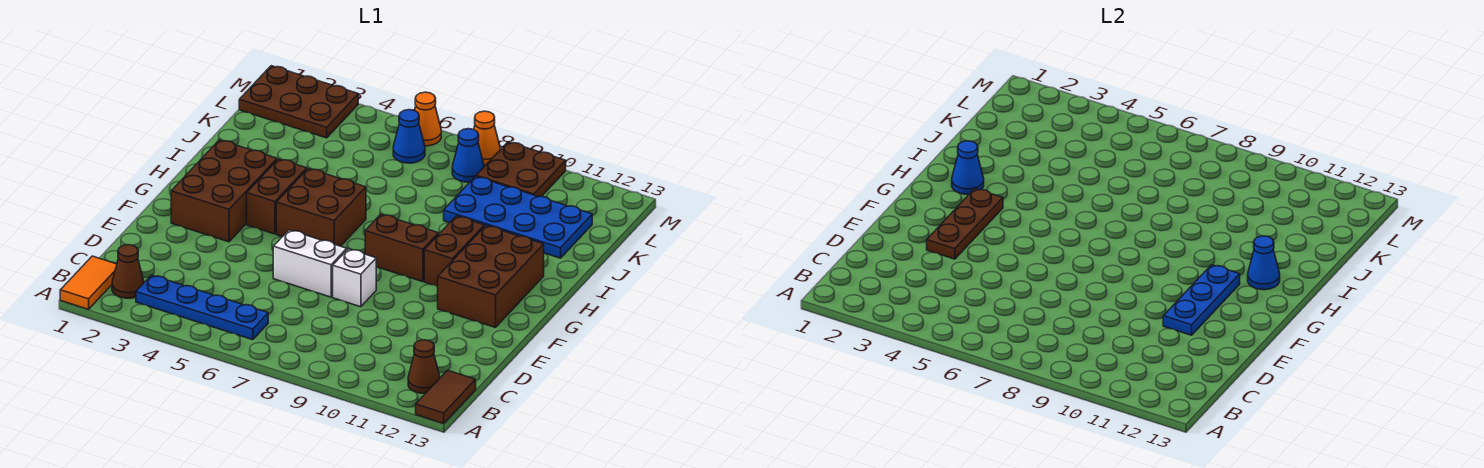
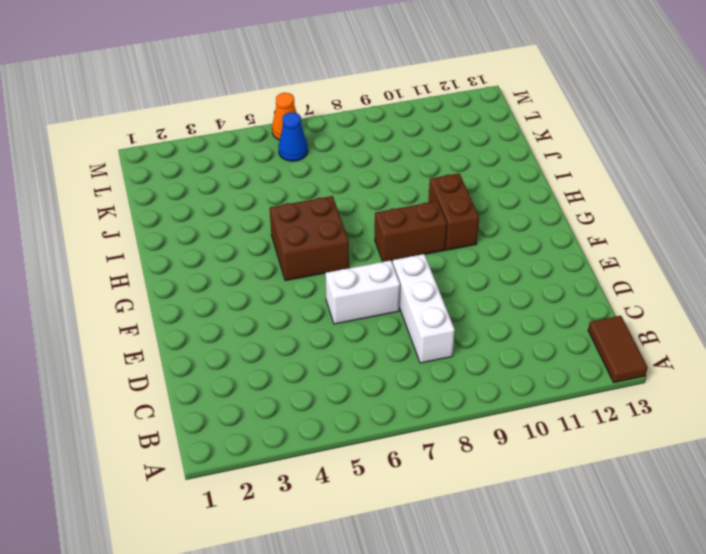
white 1x3 brick [393,254,455,363] -> white 1x1 brick [333,249,376,307]
none -> orange 1x2 tile [60,256,117,309]
none -> brown 1x1 cone [112,245,144,298]
none -> blue 1x4 plate [136,275,268,340]

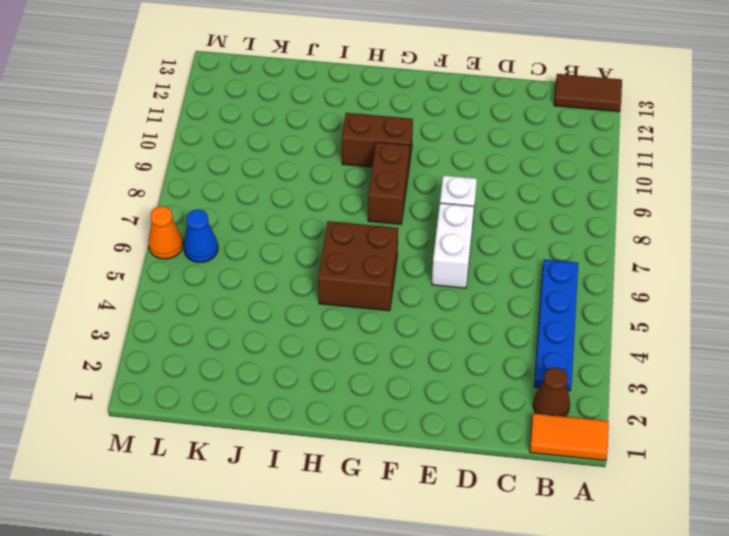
none -> brown 1x1 cone [408,340,440,393]
none -> brown 2x3 brick [171,140,277,242]
none -> brown 2x3 brick [437,226,544,328]

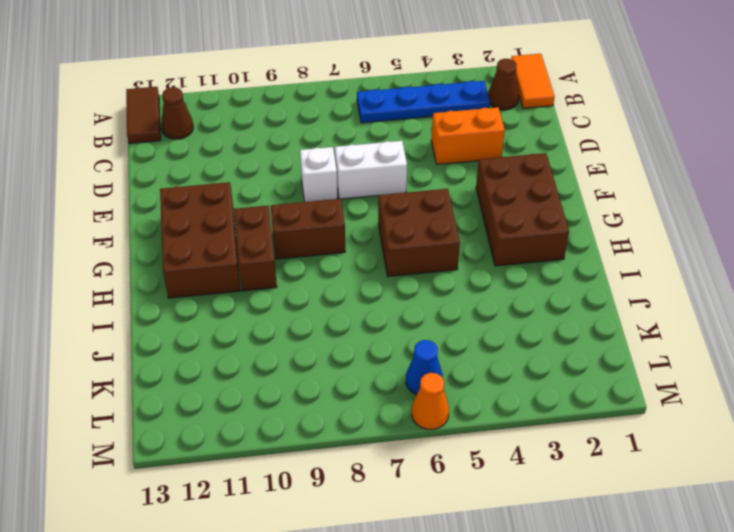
orange 1x2 brick [431,107,505,164] -> none
none -> brown 1x2 brick [247,159,307,234]
none -> blue 2x4 plate [444,176,592,258]
none -> brown 2x3 plate [239,66,358,138]

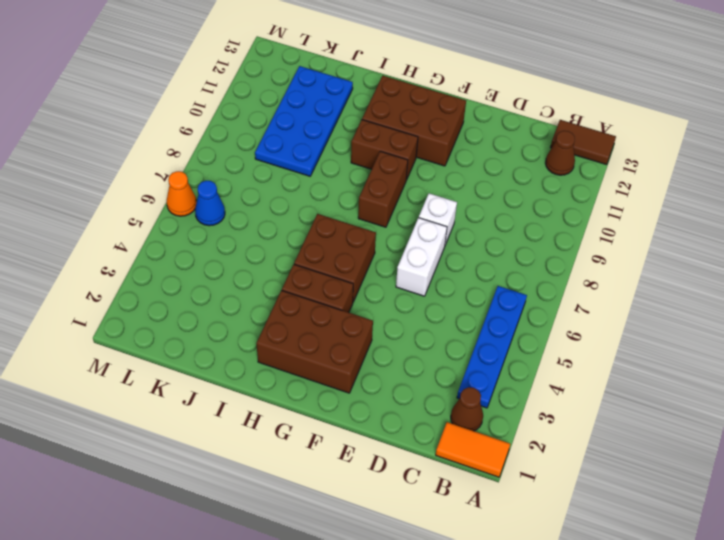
none -> brown 2x3 plate [239,66,358,138]
none -> blue 1x1 cone [452,129,484,182]
none -> brown 2x2 plate [476,142,566,197]

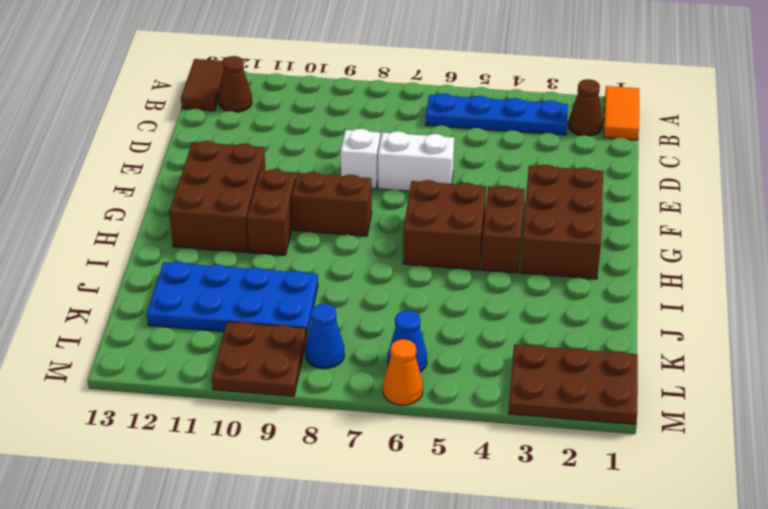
none -> orange 1x1 cone [474,111,501,165]
none -> brown 1x3 plate [927,189,1003,259]
none -> blue 1x3 plate [1163,265,1240,335]

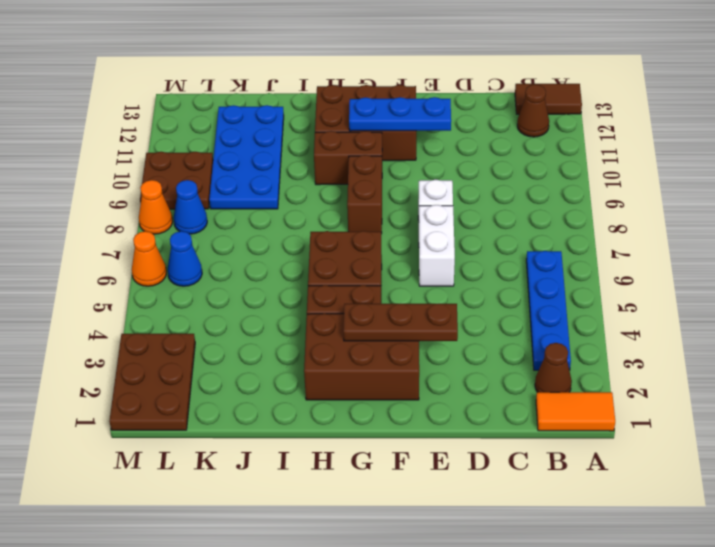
none -> blue 1x1 cone [952,141,984,194]
none -> blue 1x1 cone [1248,236,1280,290]

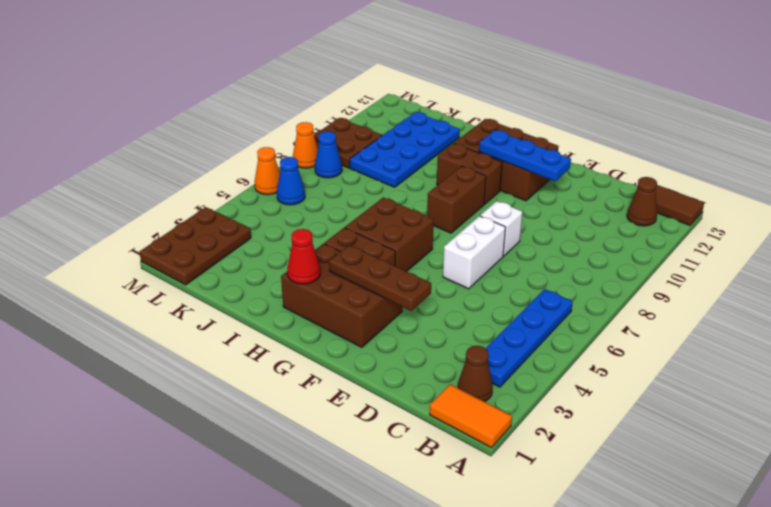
red 1x1 cone [287,229,320,284] -> blue 1x1 cone [952,141,984,194]
none -> blue 1x1 cone [1248,236,1280,290]

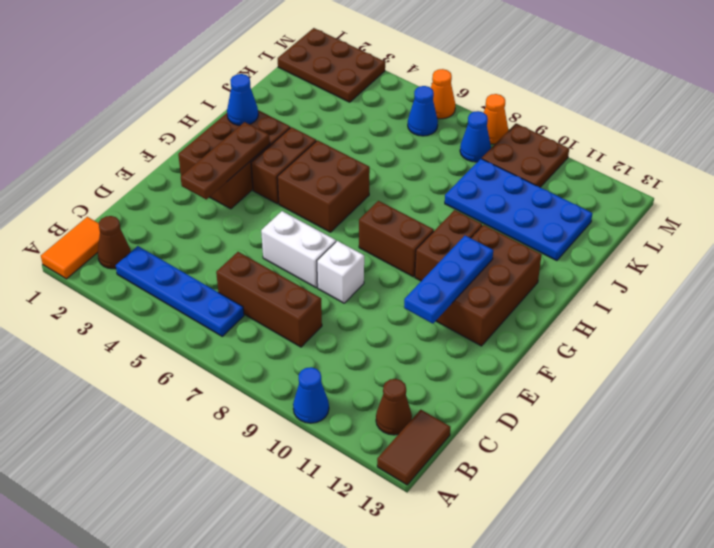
blue 1x1 cone [293,367,329,423] -> blue 1x1 cone moved to [1248,236,1280,290]
brown 1x3 brick [216,252,322,347] -> none

